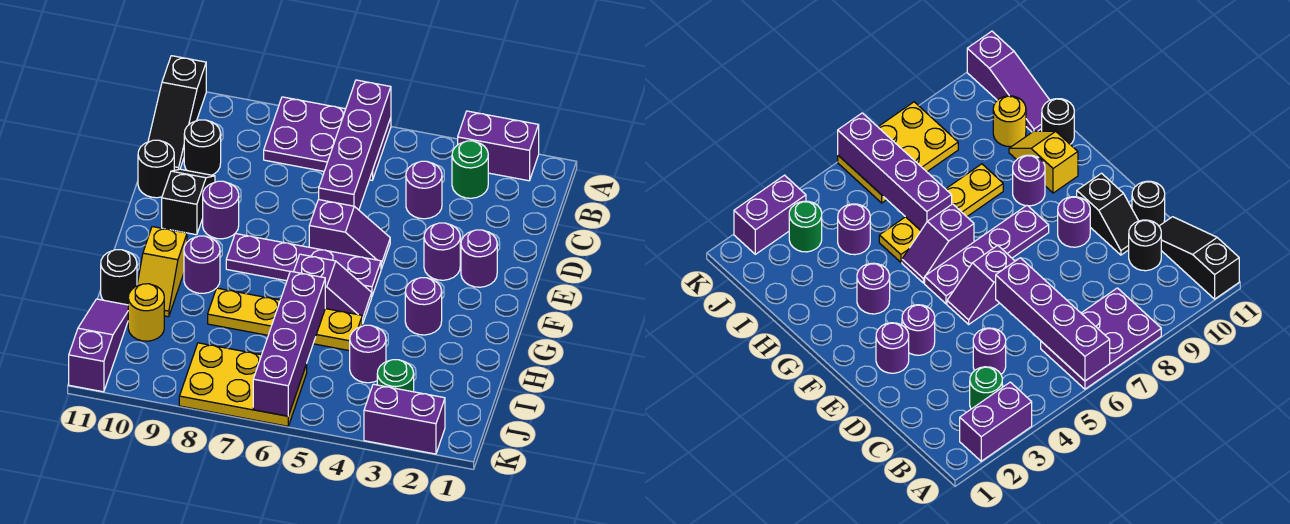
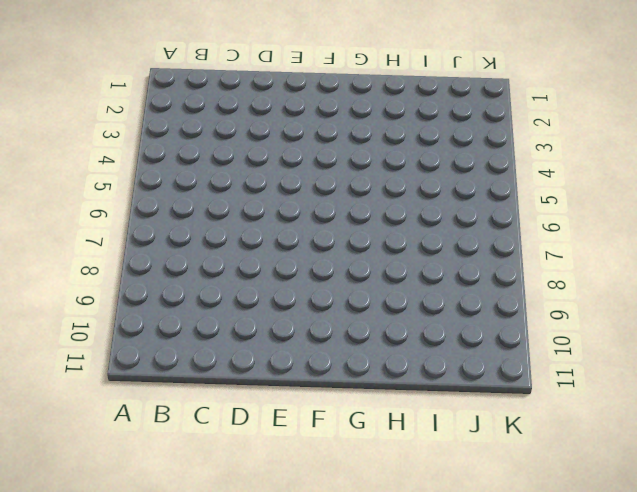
none -> purple 1x2 brick [458,111,539,181]
none -> purple 2x3 plate [264,97,391,180]
none -> black 1x3 slope [148,56,206,170]

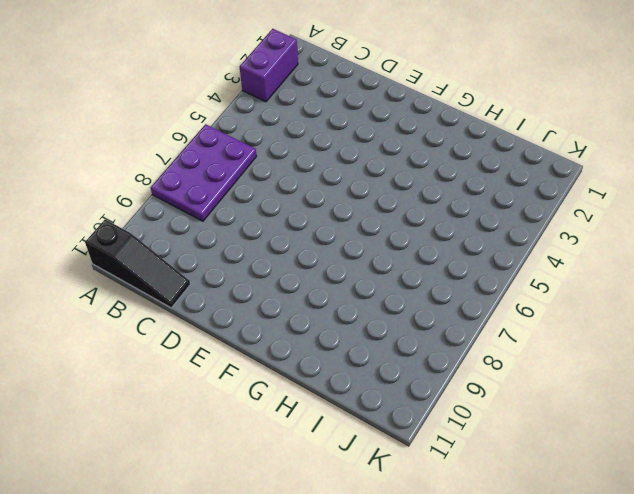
none -> green 1x1 round brick [452,141,488,198]
none -> purple 1x1 round brick [406,161,442,219]
none -> black 1x1 round brick [184,120,221,175]

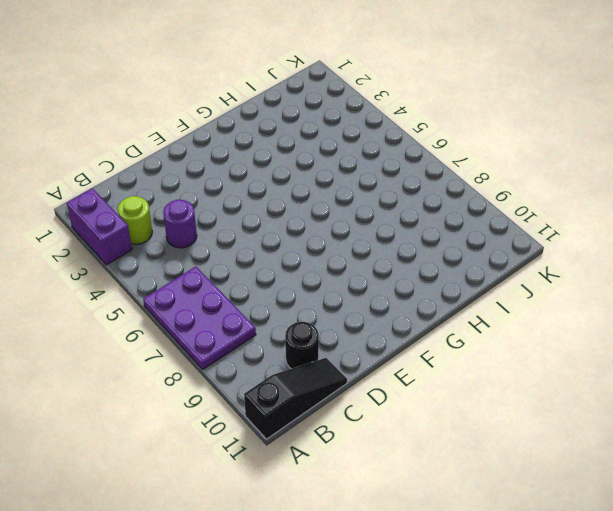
lime 1x1 round brick [118,196,152,244] -> green 1x1 round brick [452,141,488,198]
none -> black 1x2 slope [162,169,215,235]
none -> black 1x1 round brick [138,140,174,198]
none -> purple 1x1 round brick [461,230,497,287]

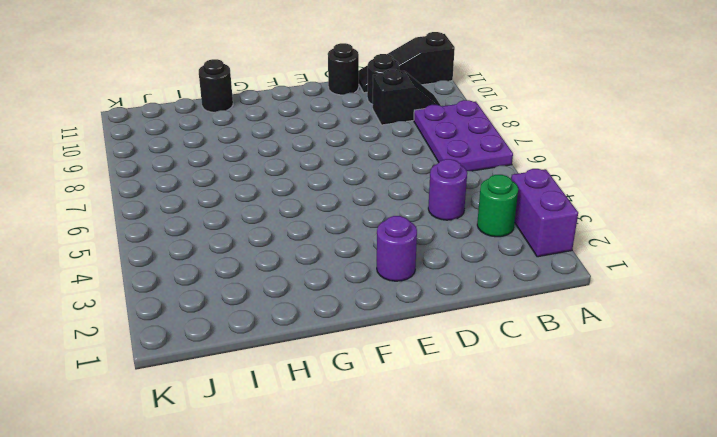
black 1x2 slope [373,69,441,125] -> black 1x2 slope moved to [162,169,215,235]
none -> purple 1x1 round brick [424,223,460,280]
none -> purple 1x2 slope [309,200,390,269]
none -> purple 1x1 round brick [203,181,239,239]

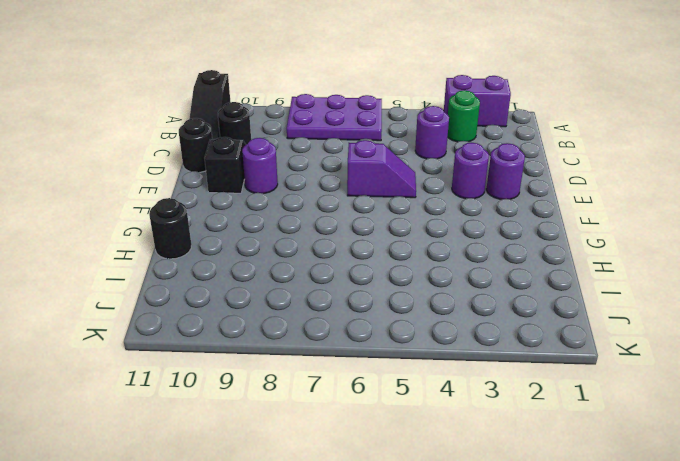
none -> purple 1x4 plate [226,234,381,296]
none -> purple 1x1 round brick [405,278,442,335]
none -> purple 1x2 slope [294,254,372,324]

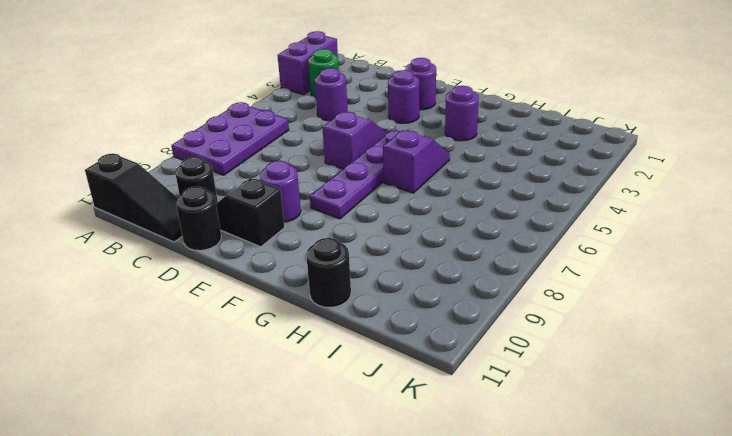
none -> purple 1x1 round brick [184,236,220,293]
none -> yellow 1x2 slope [137,227,187,317]
none -> yellow 1x4 plate [208,288,363,351]

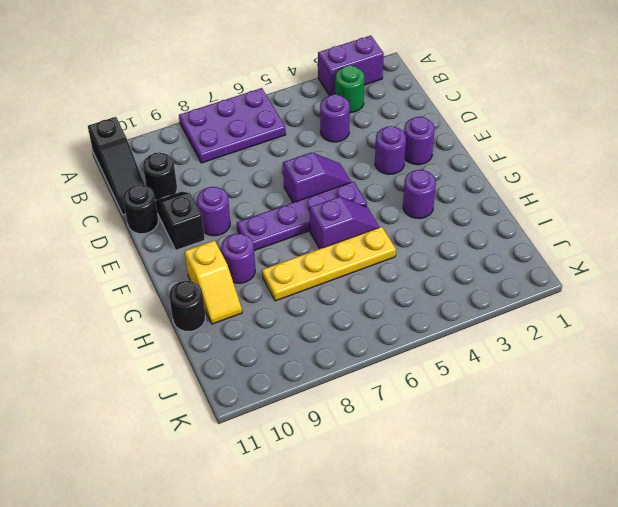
none -> purple 1x1 round brick [350,325,386,383]
none -> yellow 1x1 round brick [128,284,164,341]
none -> purple 1x3 slope [69,299,128,392]

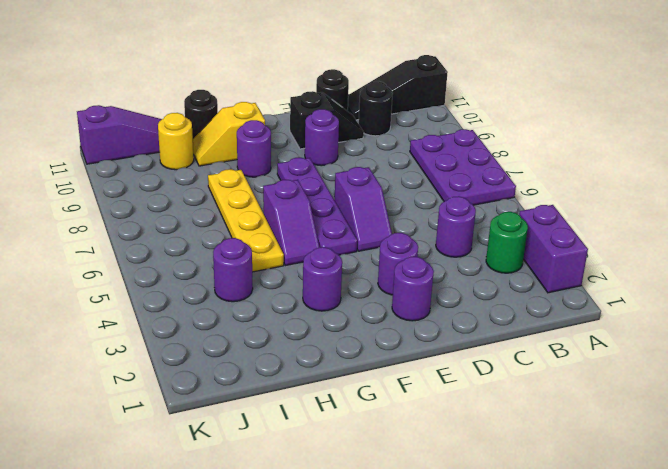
none -> green 1x1 round brick [377,360,414,392]
none -> yellow 2x3 plate [179,343,307,426]
none -> purple 1x2 brick [364,384,445,454]

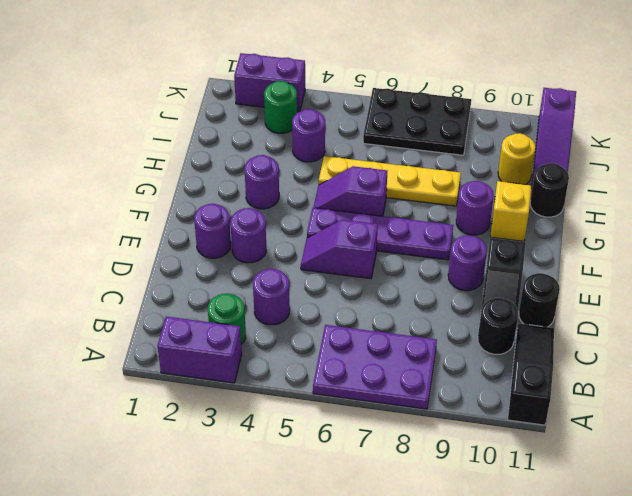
black 2x3 plate [363,88,471,155] -> yellow 2x3 plate [179,343,307,426]
none -> purple 1x4 brick [319,80,391,210]
none -> purple 1x4 brick [253,271,325,416]

